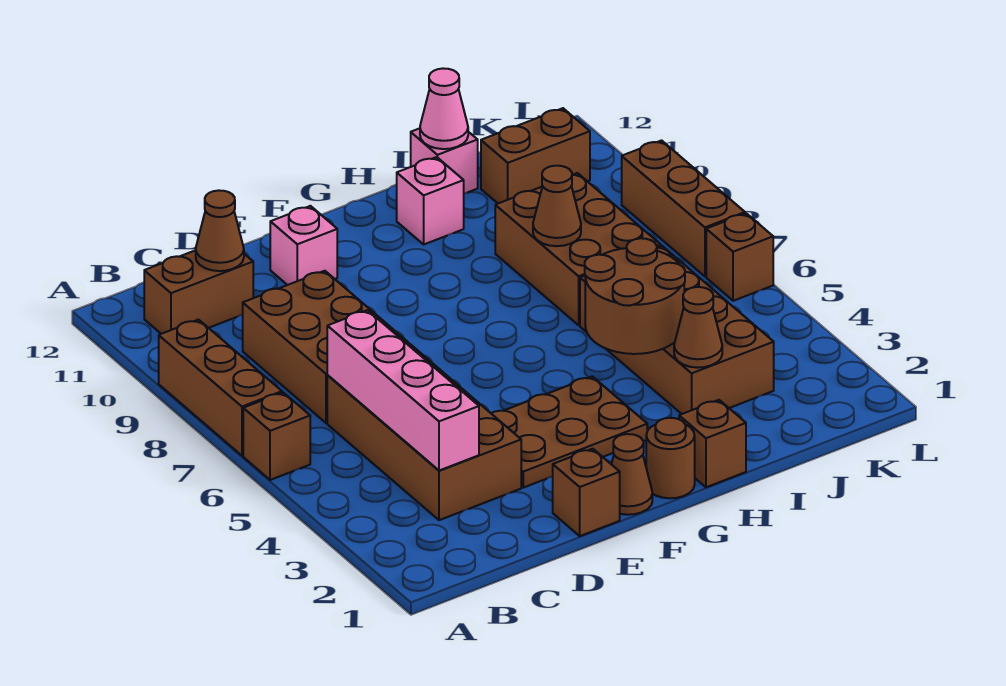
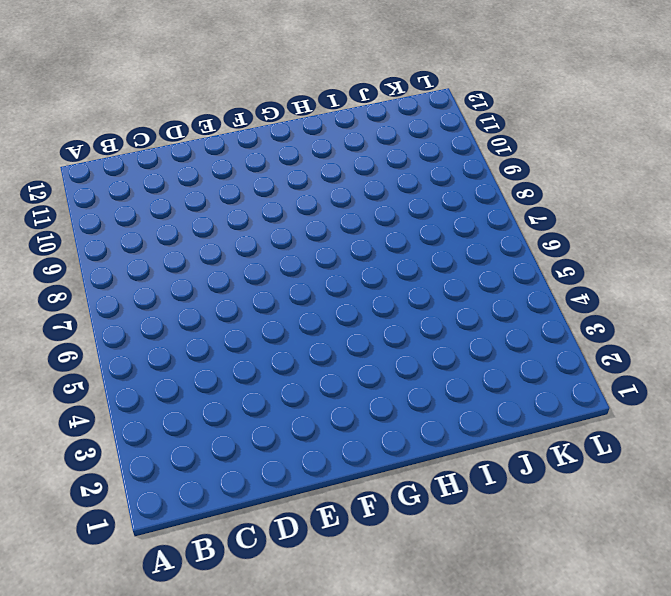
none -> brown 1x1 brick [243,392,310,480]
none -> brown 1x3 brick [159,320,282,456]
none -> brown 1x2 brick [144,250,253,334]

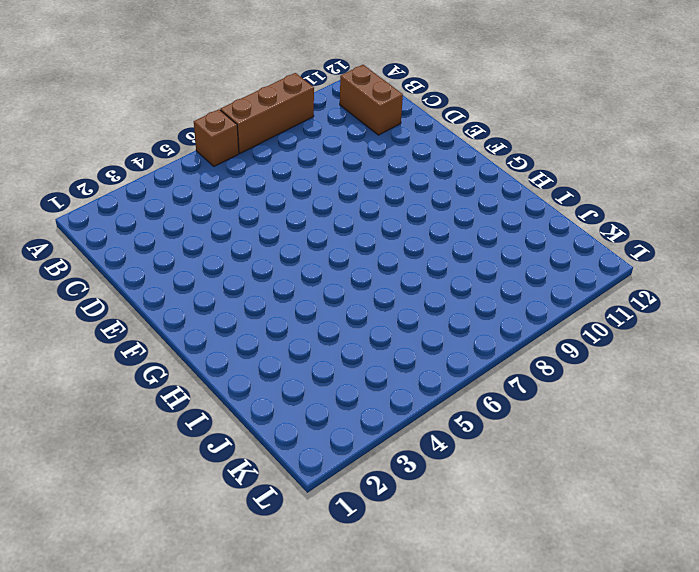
none -> brown 2x4 brick [327,344,521,520]
none -> brown 2x3 brick [243,271,408,423]
none -> brown 1x1 brick [553,449,620,536]

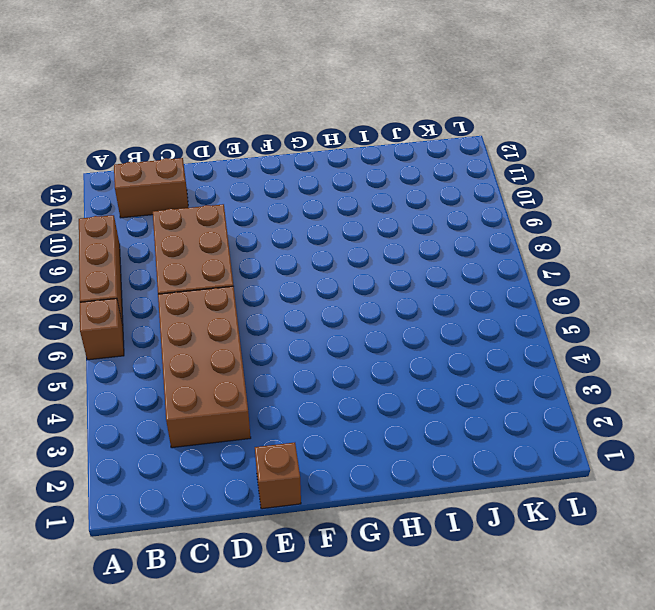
none -> brown 2x3 plate [491,376,647,488]
none -> pink 1x1 brick [270,206,337,285]
none -> brown 1x1 cone [611,434,652,515]

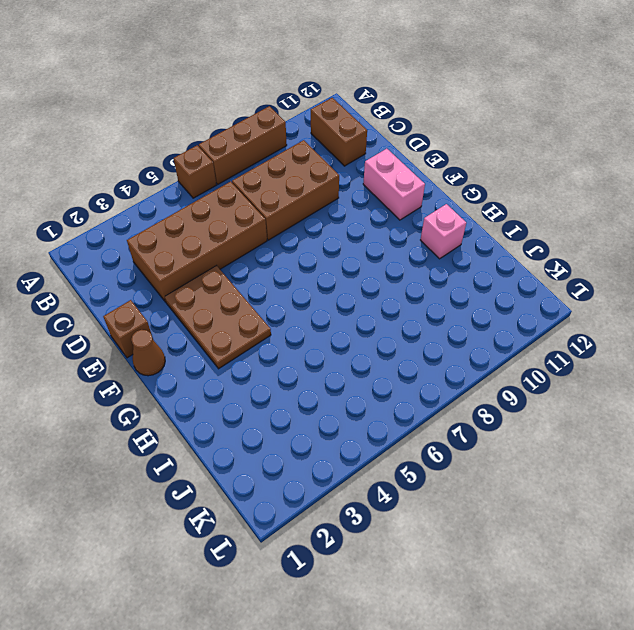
pink 1x2 brick [363,149,425,220] -> pink 1x1 brick [270,206,337,285]
none -> brown 1x1 round brick [646,418,695,498]
none -> brown 1x1 brick [679,400,746,487]
none -> brown 2x4 brick [580,246,774,414]

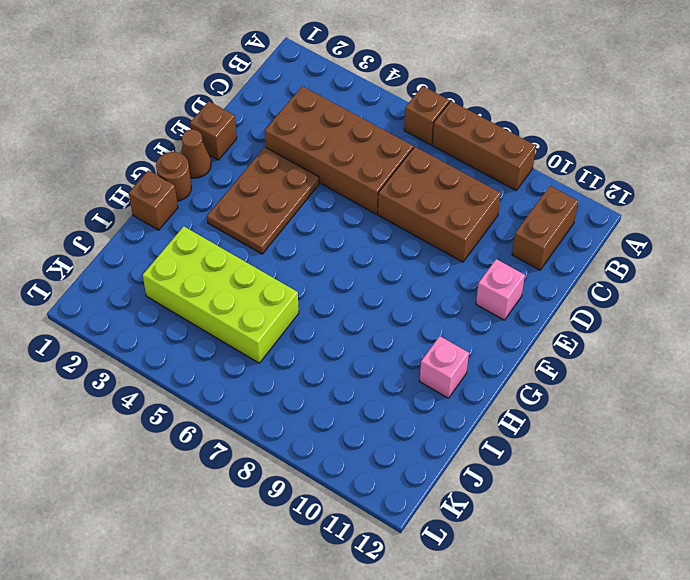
lime 2x4 brick [143,226,299,363] -> brown 2x4 brick [580,246,774,414]
none -> brown 2x3 brick [495,173,661,325]
none -> pink 1x1 brick [411,128,478,193]
none -> brown 1x2 brick [481,108,590,203]

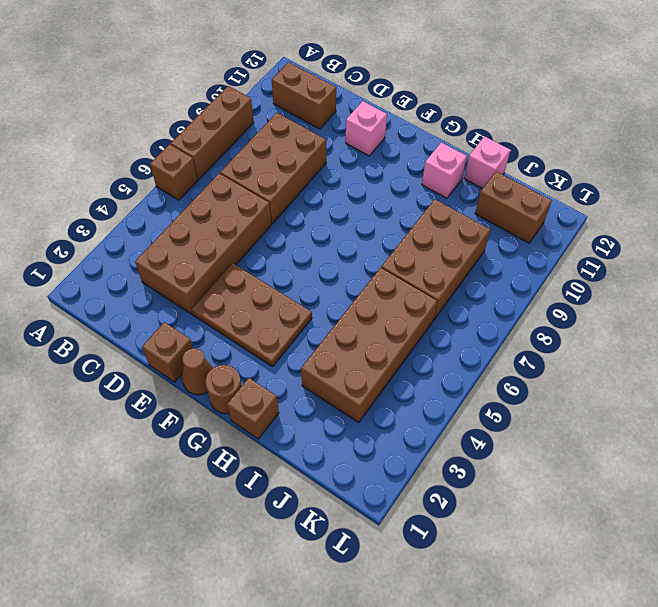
none -> brown 1x1 brick [706,213,773,301]
none -> brown 1x3 brick [622,141,745,276]
none -> pink 1x4 brick [327,310,479,471]

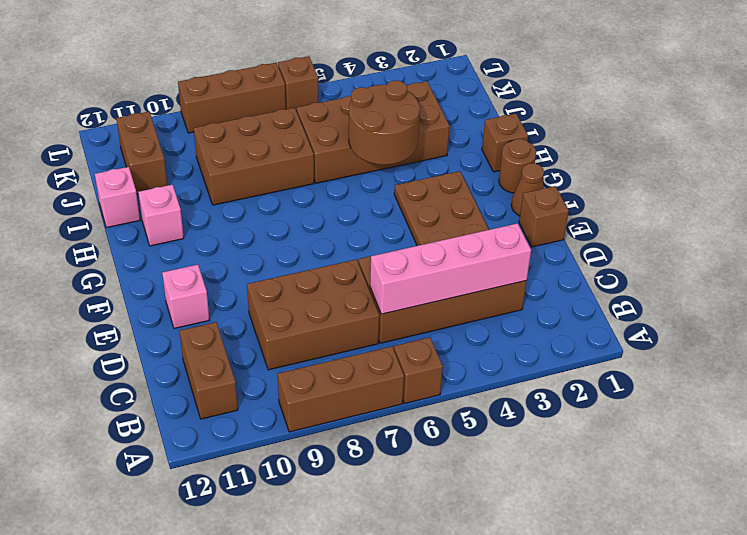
none -> brown 1x1 cone [196,190,244,271]
none -> brown 1x1 cone [674,287,722,368]
none -> brown 1x1 cone [533,166,581,246]

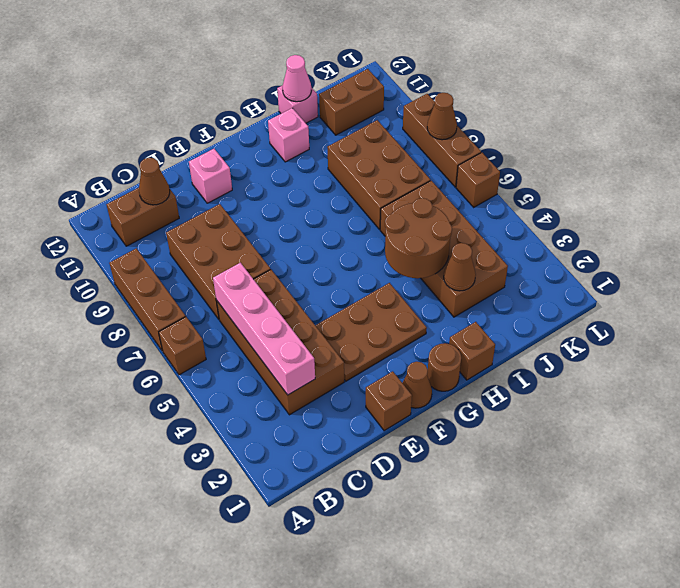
brown 1x1 cone [427,93,457,140] -> brown 1x1 cone moved to [533,166,581,246]

